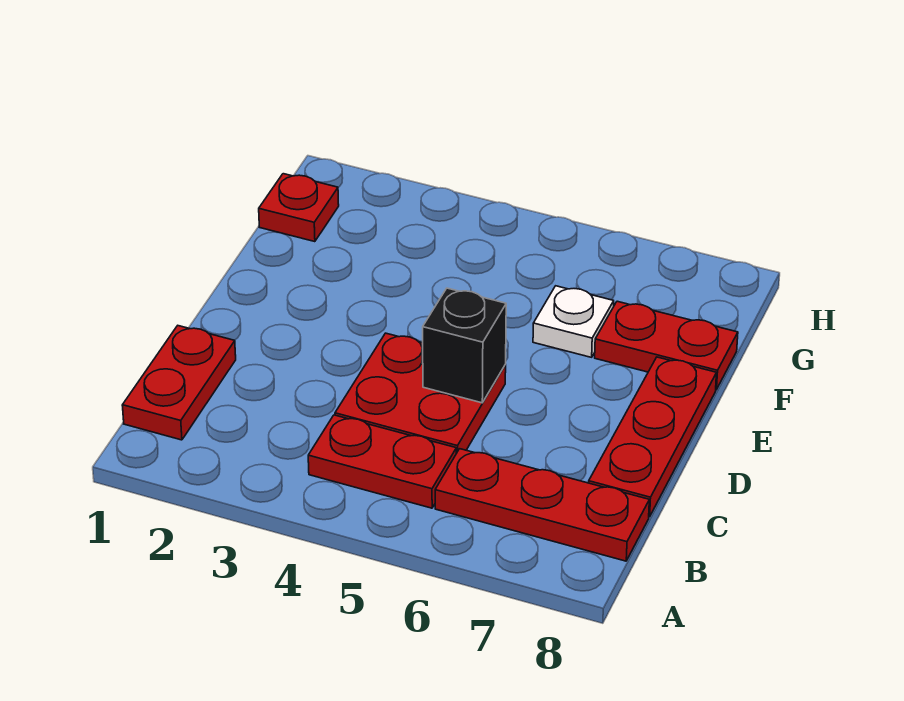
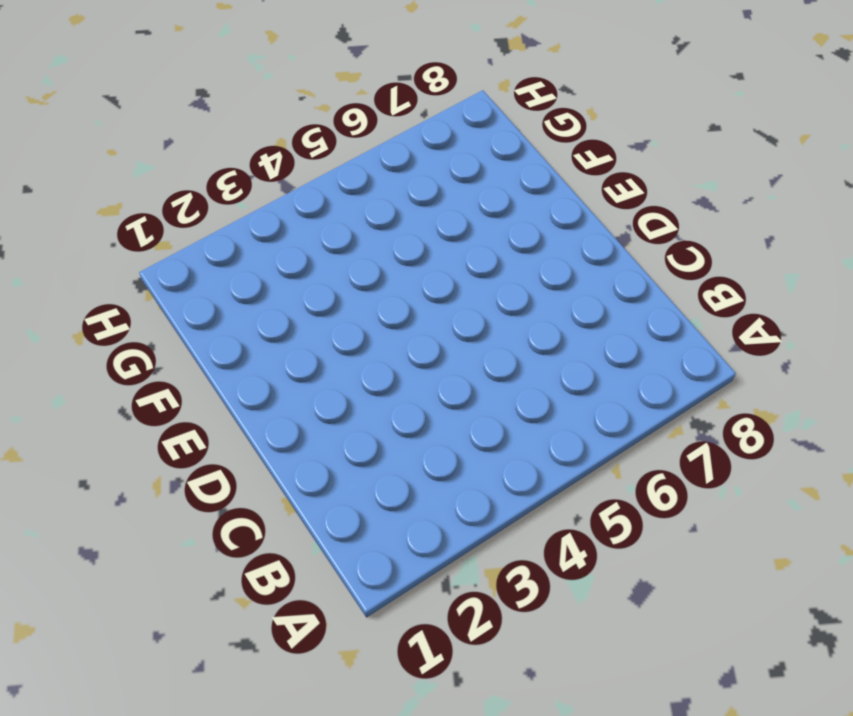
none -> red 1x2 plate [122,326,236,440]
none -> red 1x2 plate [308,415,456,508]

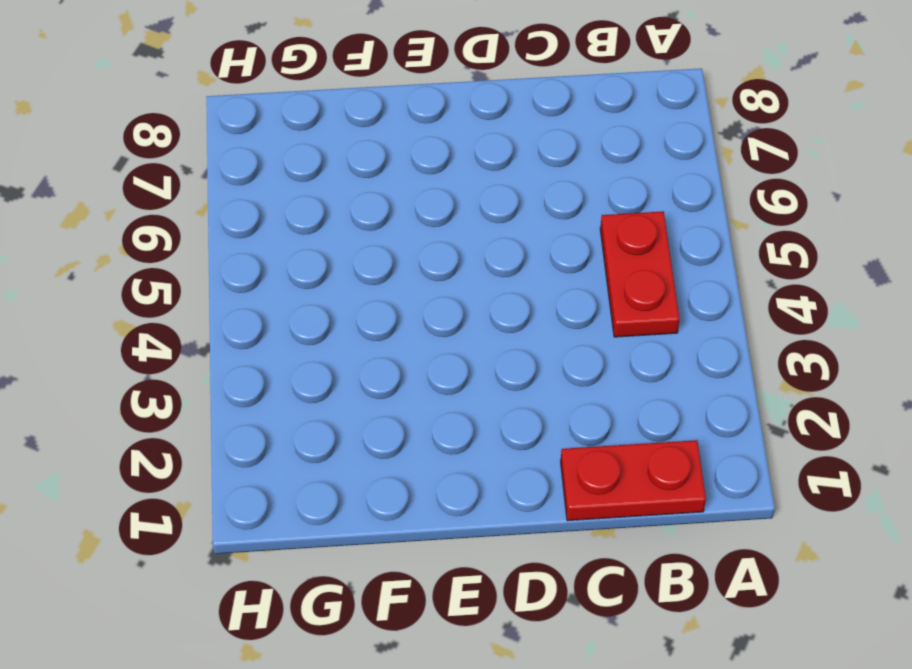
none -> red 1x3 plate [435,449,649,561]
none -> red 2x2 plate [335,333,506,453]

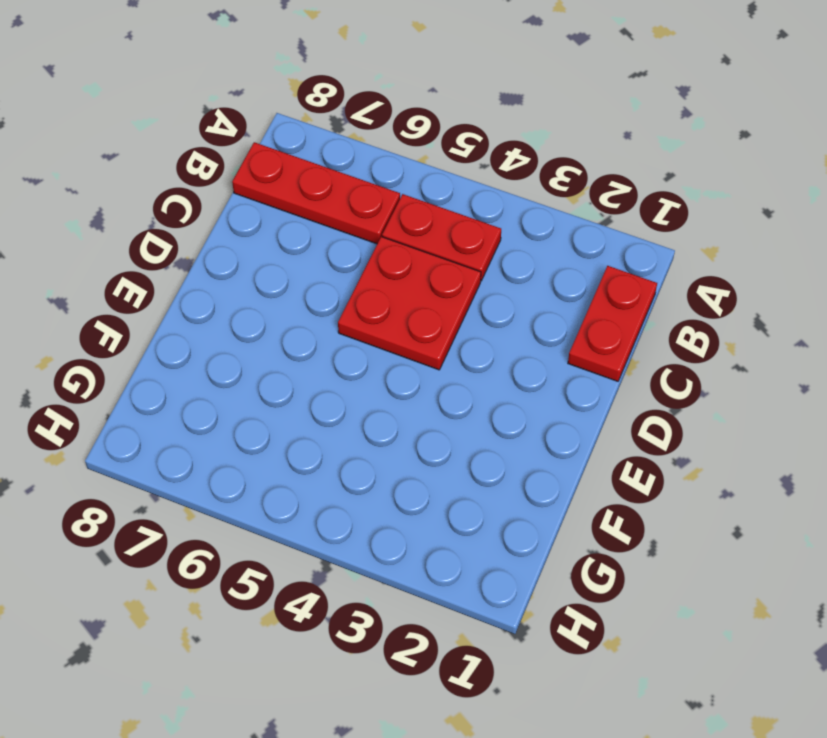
none -> red 1x3 plate [589,357,717,517]
none -> white 1x1 plate [533,286,614,357]

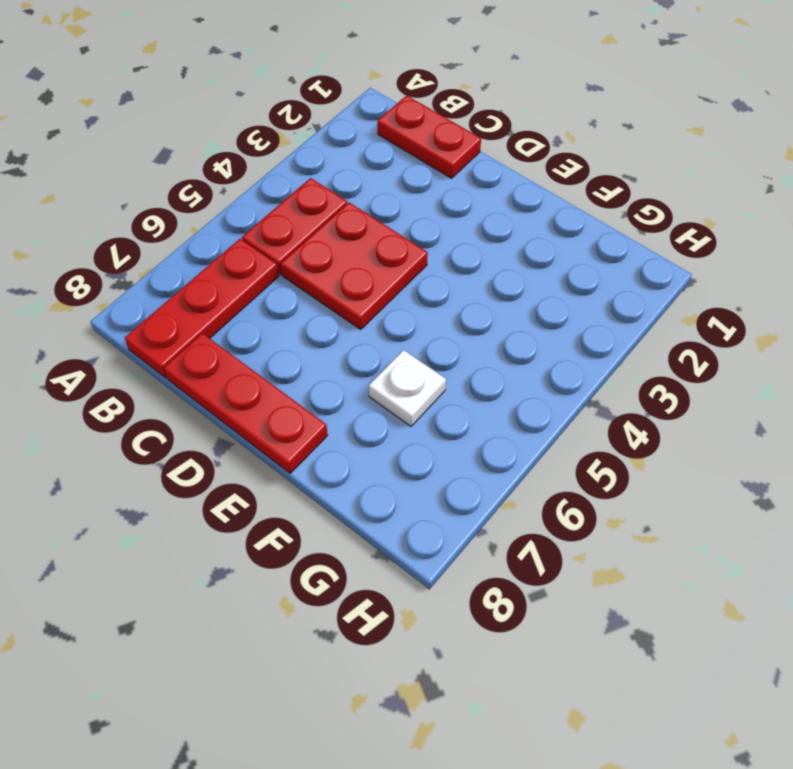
none -> red 1x2 plate [595,301,738,390]
none -> red 1x1 plate [259,174,339,242]

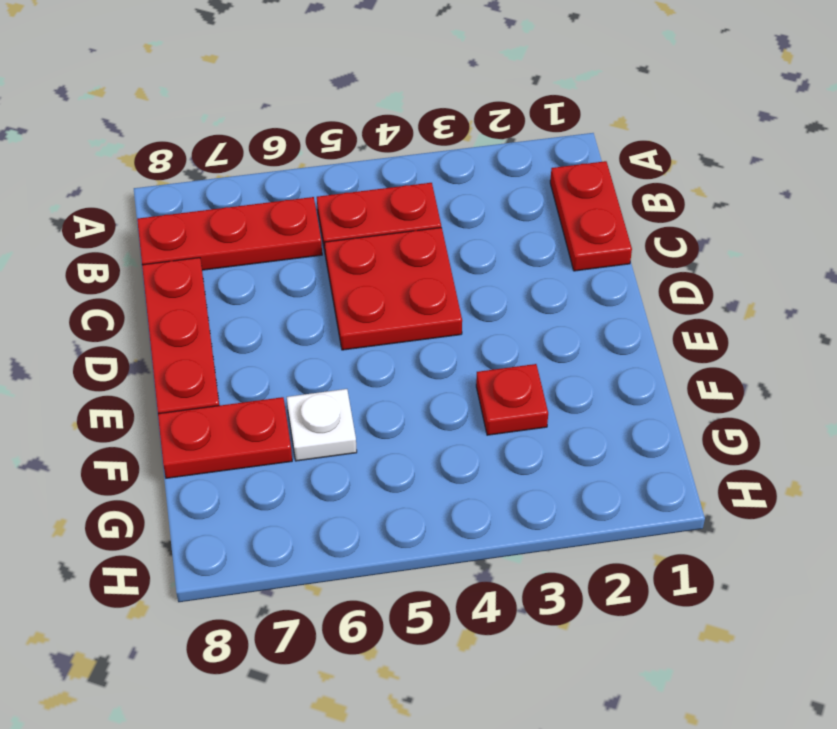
red 1x1 plate [476,364,548,435] -> red 1x1 plate moved to [259,174,339,242]
none -> black 1x1 brick [423,288,506,403]

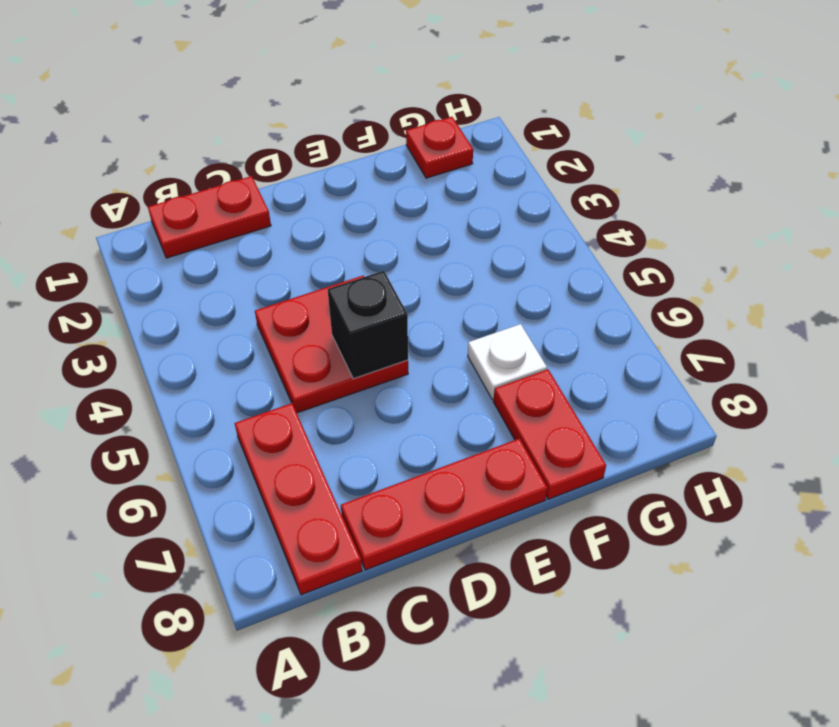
none -> red 1x2 plate [308,415,456,508]

